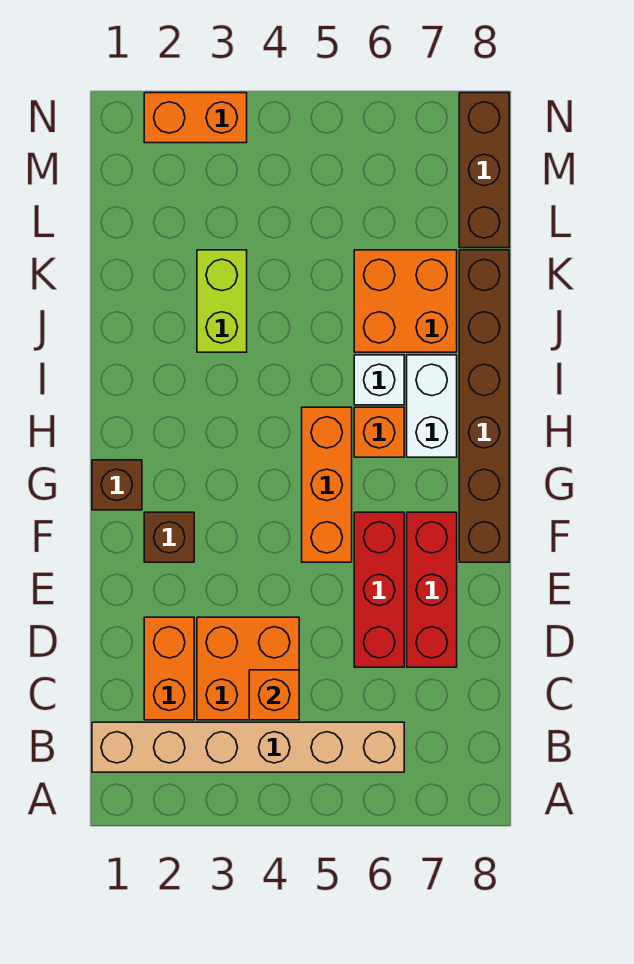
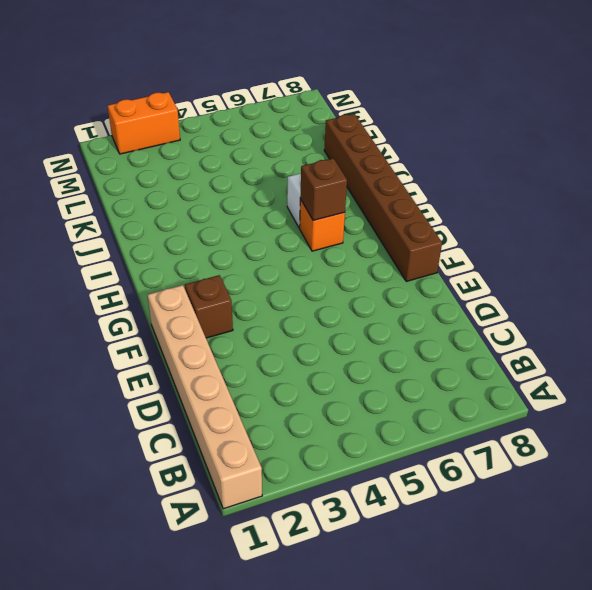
tan 1x6 brick [147,285,262,509] -> tan 1x6 brick turned to [92,722,404,772]
brown 1x1 brick [300,158,347,221] -> brown 1x1 brick moved to [92,460,142,510]
none -> orange 1x2 brick [144,617,194,720]
none -> orange 2x2 brick [197,617,299,720]
none -> red 1x3 brick [354,512,404,667]

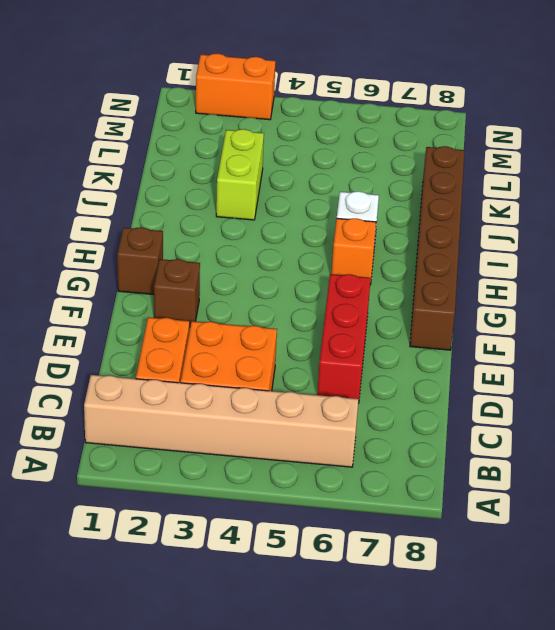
none -> red 1x3 brick [407,512,457,667]
none -> orange 1x3 brick [302,407,352,562]
none -> white 1x2 brick [407,355,457,457]

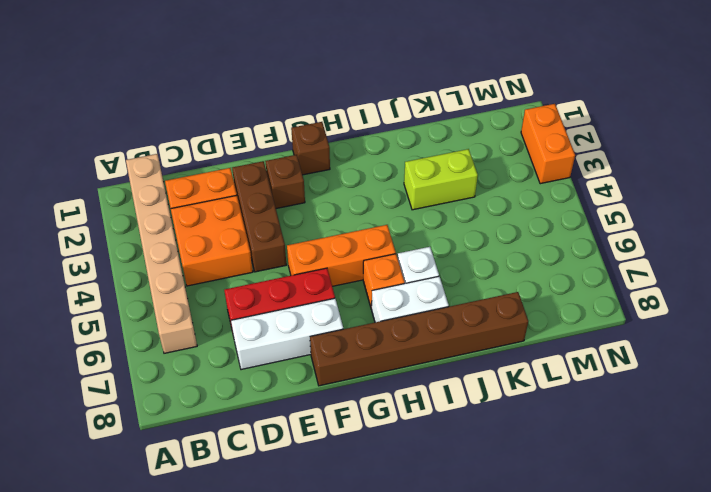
white 1x3 brick [231,298,343,370] -> red 1x3 brick [407,512,457,667]
brown 1x3 brick [232,161,286,272] -> brown 1x3 brick turned to [459,93,509,248]
none -> orange 2x2 brick [354,250,457,352]
none -> orange 1x1 brick [249,670,299,720]

